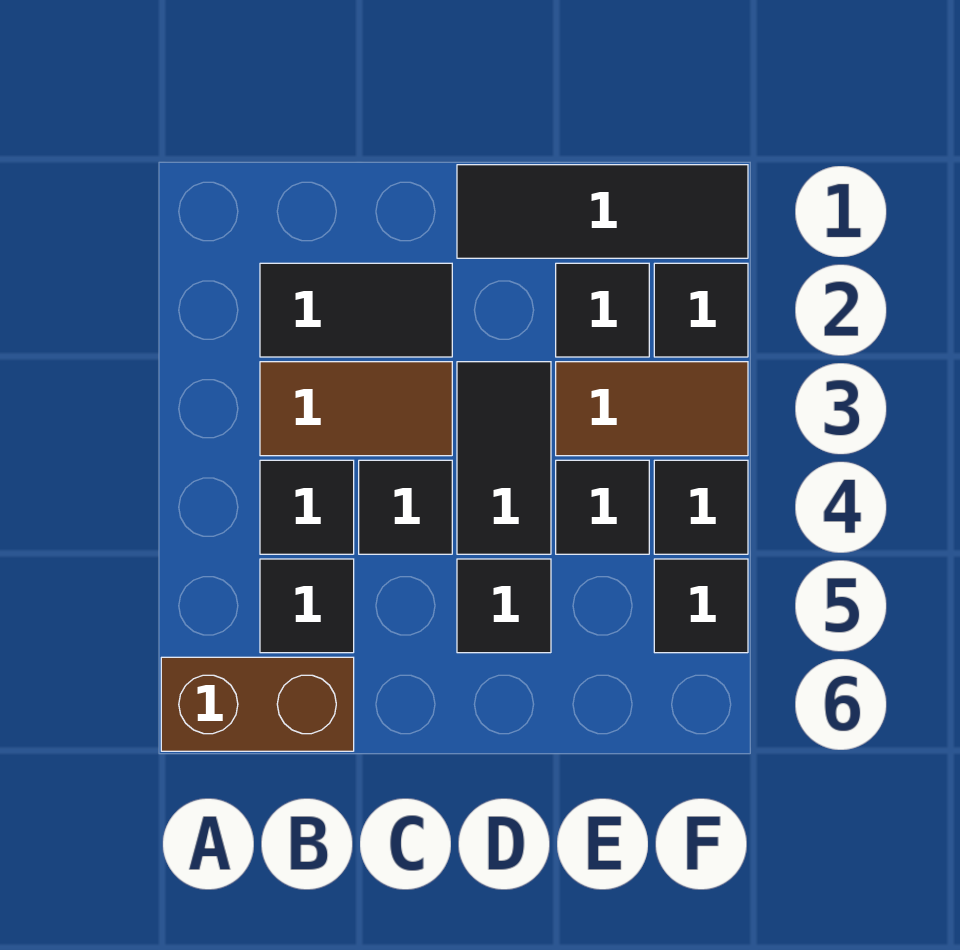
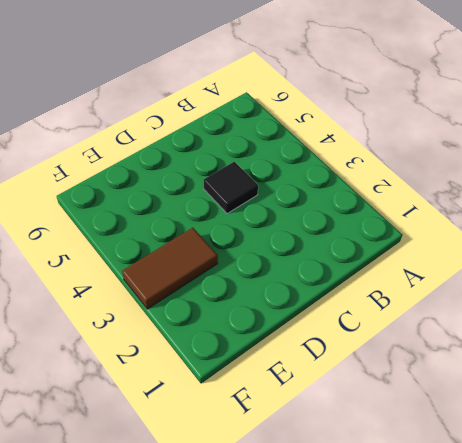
none -> brown 1x2 brick [161,657,354,751]
none -> black 1x2 tile [260,263,452,357]
none -> brown 1x2 tile [260,362,452,456]

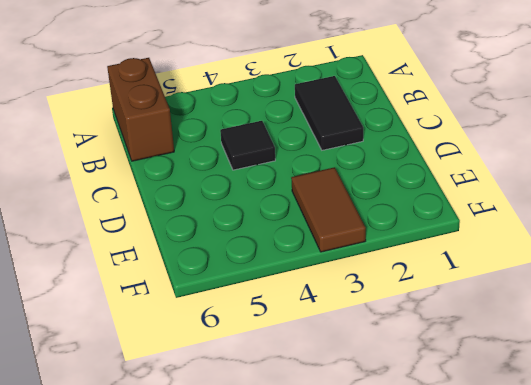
none -> brown 1x2 tile [260,362,452,456]
none -> black 1x1 tile [260,460,354,554]
none -> black 1x1 tile [260,559,354,653]

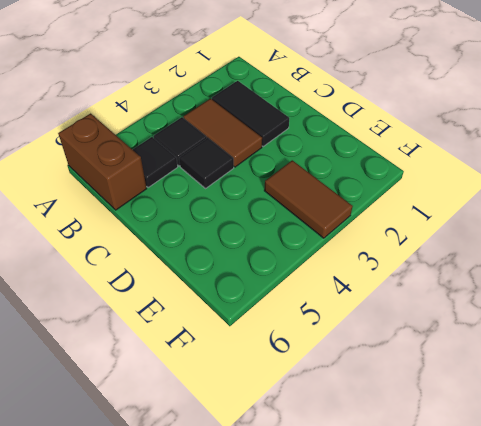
none -> black 1x3 tile [457,165,748,258]
none -> black 1x2 tile [457,362,551,554]
none -> black 1x1 tile [457,559,551,653]

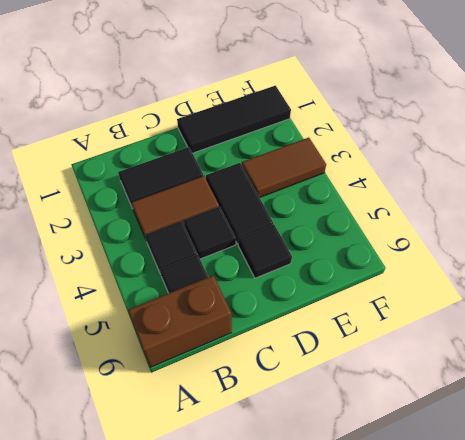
none -> black 1x1 tile [556,263,649,357]
none -> black 1x1 tile [556,460,649,554]
none -> black 1x1 tile [654,263,748,357]

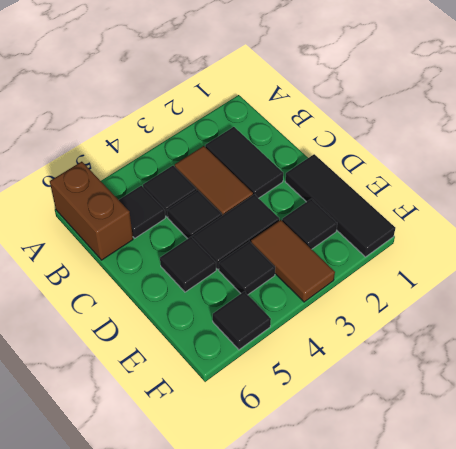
none -> black 1x1 tile [654,263,748,357]
none -> black 1x1 tile [654,460,748,554]

